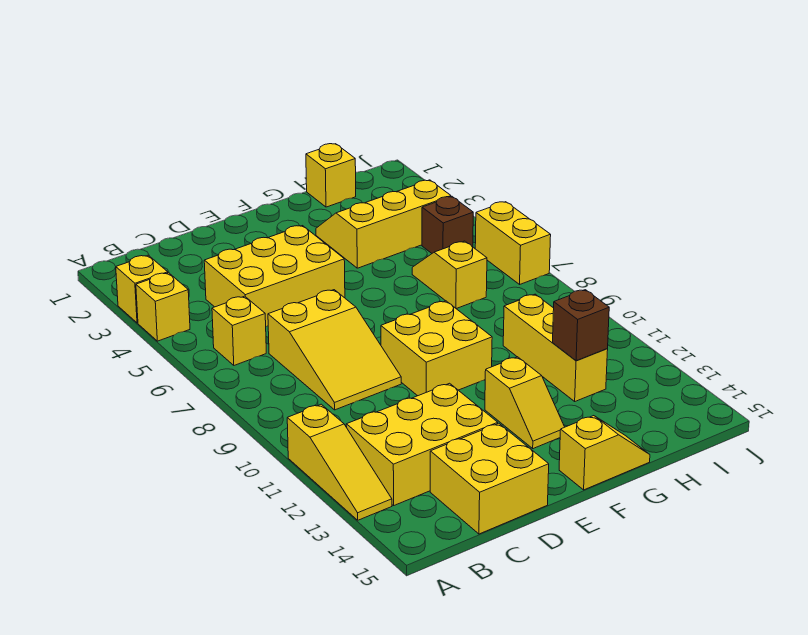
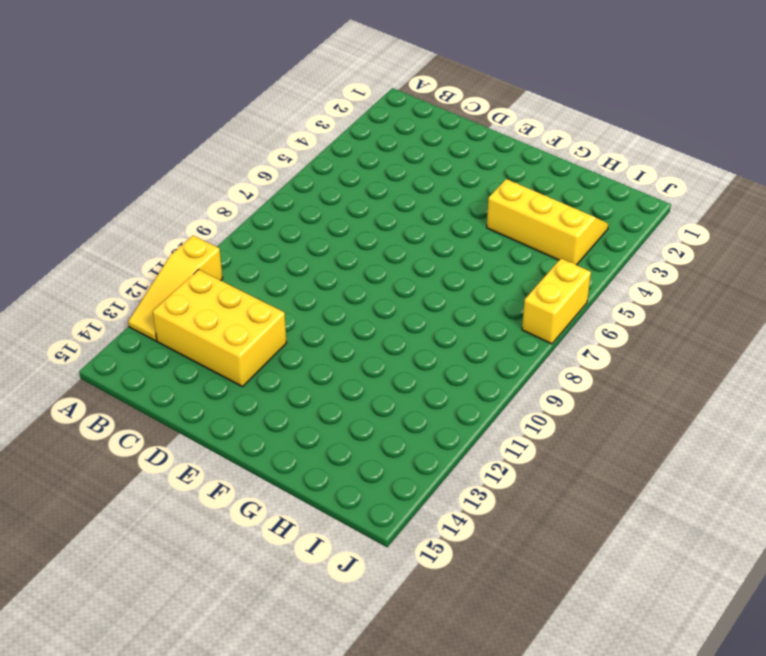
none -> yellow 1x1 brick [116,255,168,323]
none -> yellow 1x1 brick [136,273,190,341]
none -> yellow 1x1 brick [212,296,266,365]

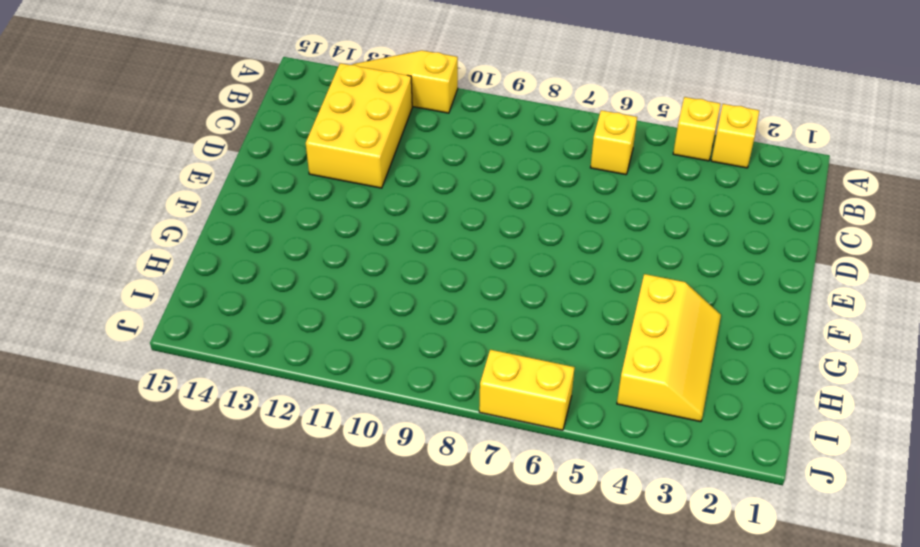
none -> yellow 2x3 brick [204,226,345,327]
none -> yellow 2x3 slope [268,290,401,410]
none -> yellow 2x2 brick [430,423,549,534]

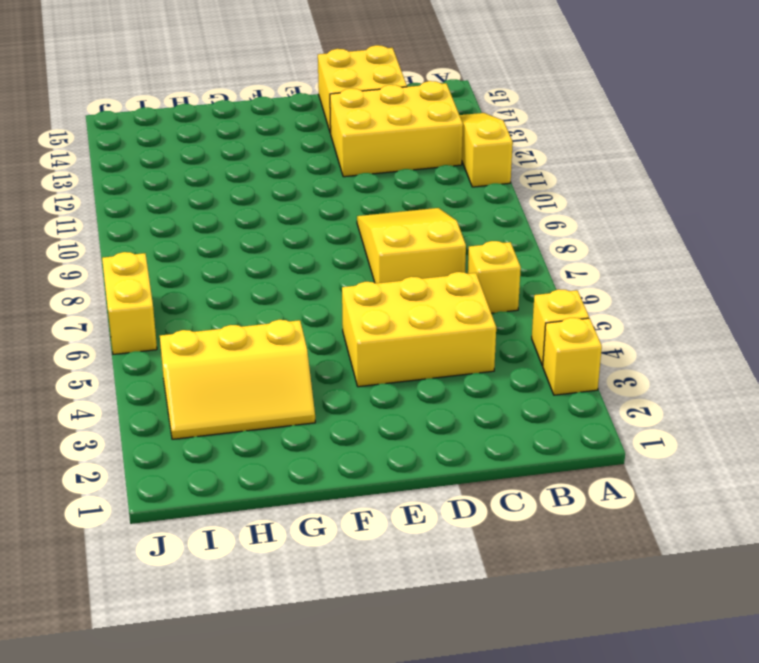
none -> yellow 2x2 brick [381,301,492,396]
none -> yellow 1x2 slope [485,357,564,449]
none -> yellow 1x2 slope [559,416,650,490]

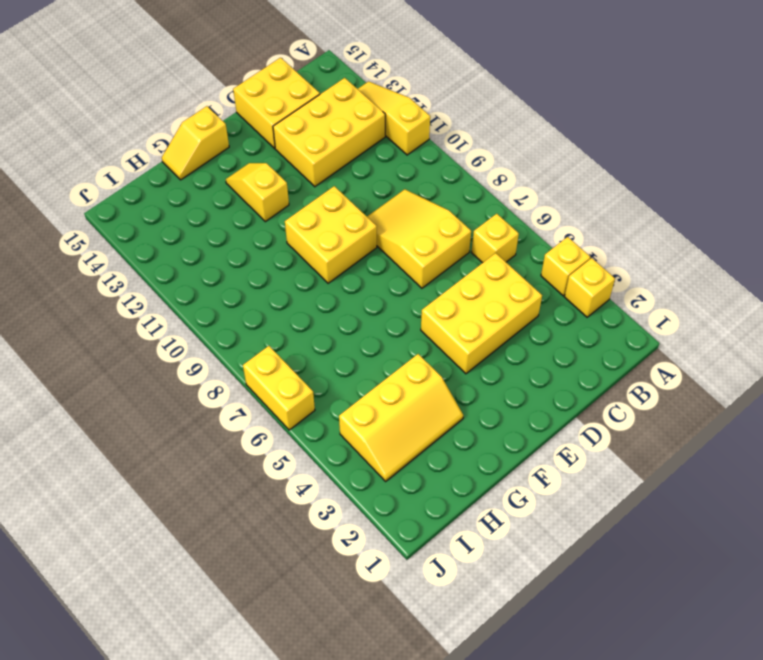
none -> yellow 1x1 brick [306,144,356,207]
none -> yellow 1x2 slope [412,241,487,309]
none -> yellow 1x3 brick [503,294,608,401]

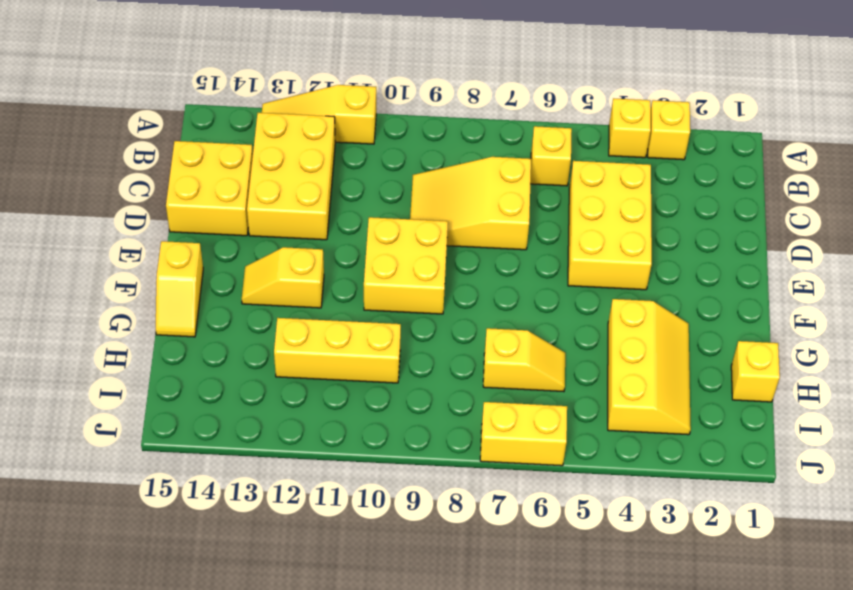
none -> brown 1x1 brick [422,197,473,253]
none -> brown 1x1 brick [553,290,609,361]

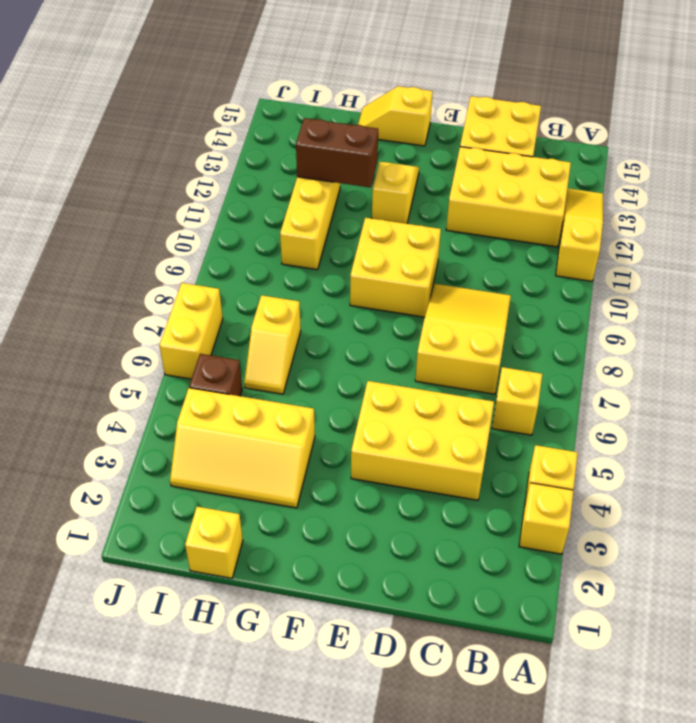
brown 1x2 brick [296,118,378,187] -> brown 1x1 brick [553,290,609,361]

